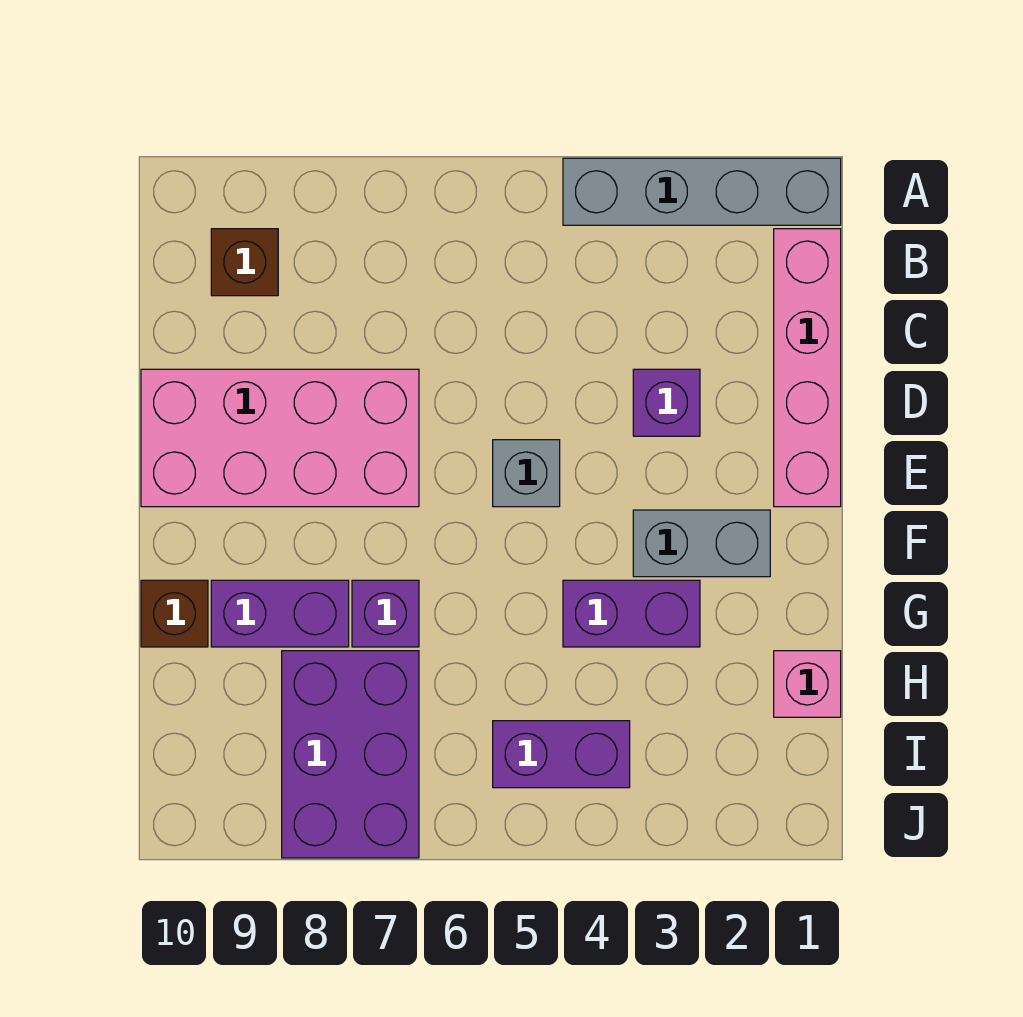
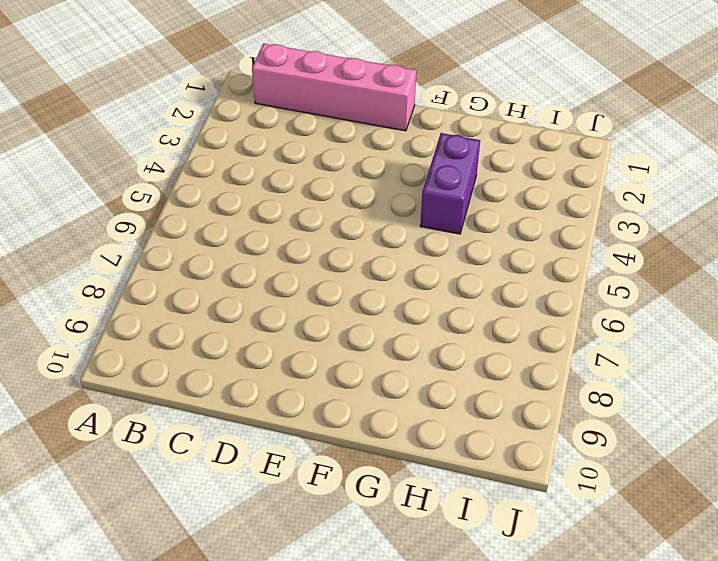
none -> grey 1x4 brick [563,158,841,225]
none -> brown 1x1 brick [211,229,278,296]
none -> purple 1x1 brick [633,369,700,436]

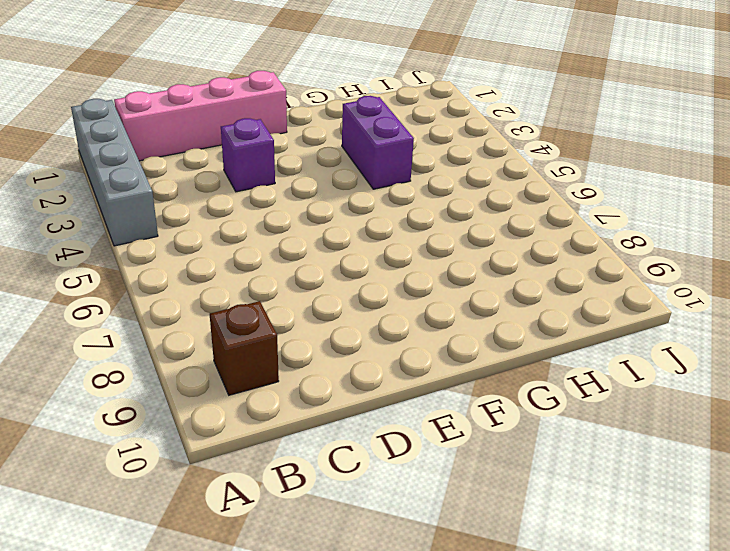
none -> pink 2x4 brick [141,369,419,507]
none -> grey 1x1 brick [493,440,560,507]
none -> grey 1x2 brick [633,510,770,577]

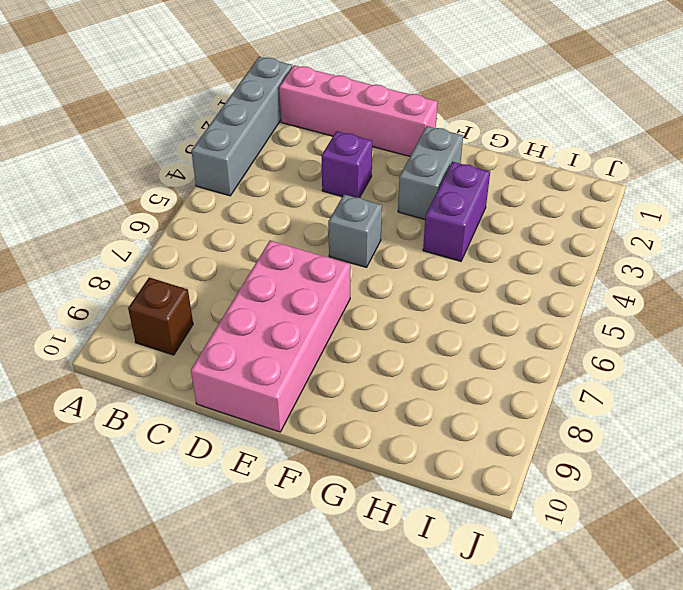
none -> purple 1x1 brick [352,580,419,647]
none -> purple 1x2 brick [211,580,349,647]
none -> brown 1x1 brick [141,580,208,647]

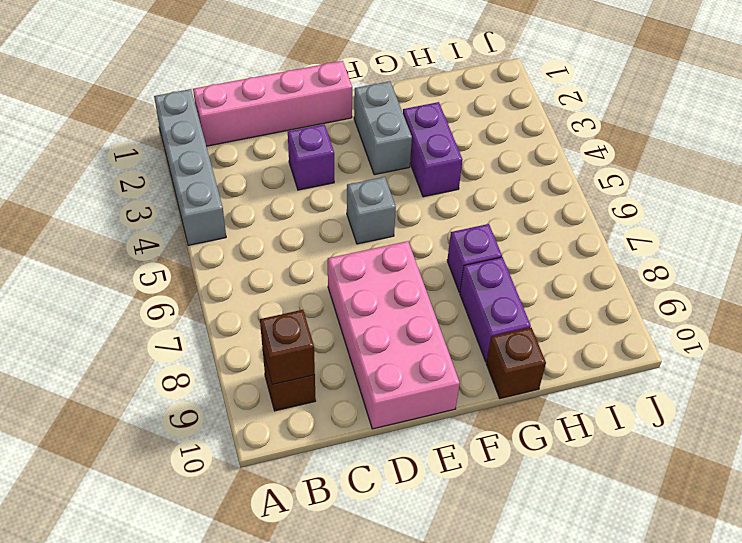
brown 1x1 brick [260,310,315,384] -> none
none -> pink 1x1 brick [774,651,841,717]
none -> purple 2x3 brick [282,651,419,858]
none -> purple 1x2 brick [493,721,630,788]

